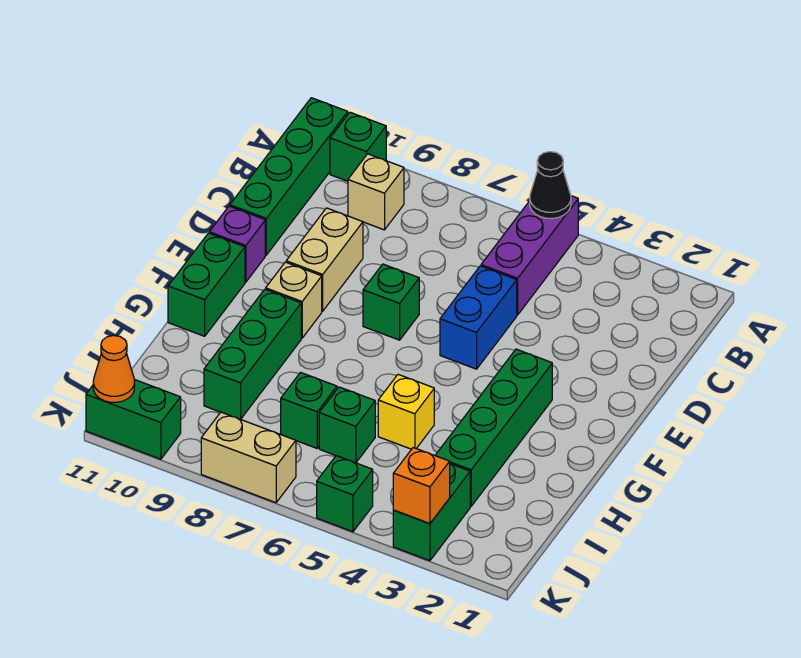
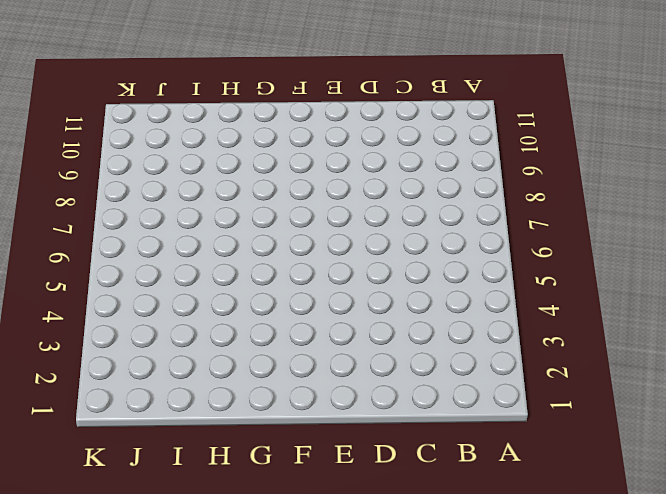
none -> purple 1x3 brick [481,196,578,315]
none -> green 1x1 brick [330,112,386,181]
none -> green 1x4 brick [230,98,348,255]

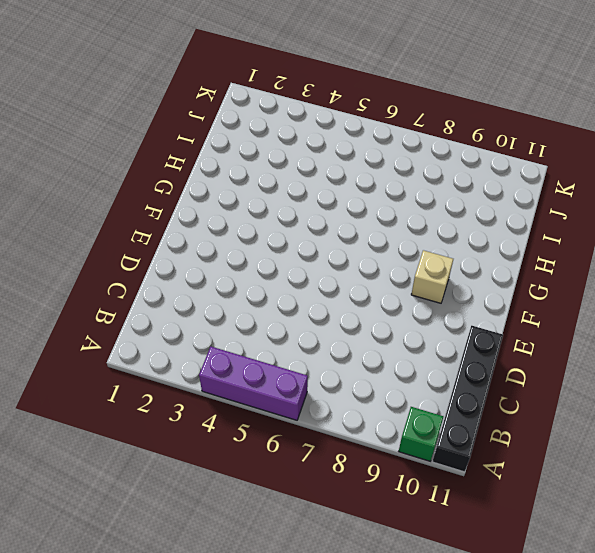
purple 1x3 brick [199,347,308,420] -> purple 1x3 brick turned to [481,196,578,315]
black 1x4 brick [432,326,503,472] -> green 1x4 brick [230,98,348,255]
none -> tan 1x1 brick [348,154,404,230]
none -> blue 1x2 brick [440,266,517,369]
none -> tan 1x2 brick [286,208,363,311]

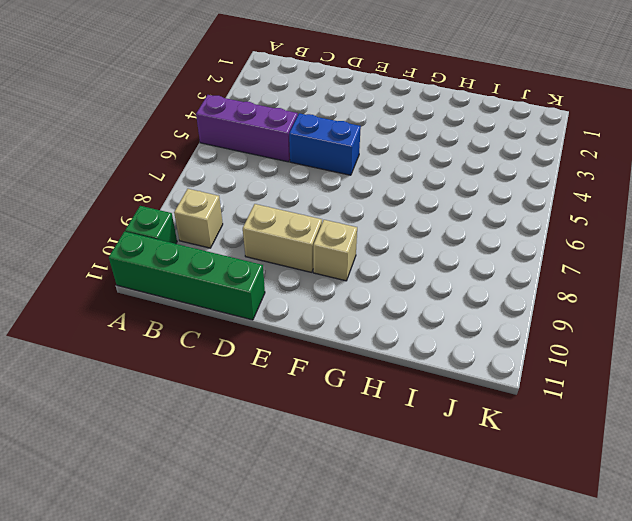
none -> green 1x1 brick [363,264,419,340]
none -> purple 1x1 brick [209,206,265,282]
none -> green 1x4 brick [435,349,552,506]

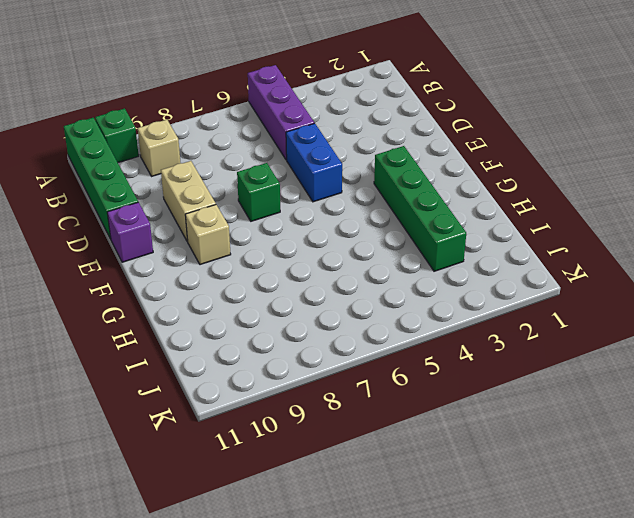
none -> green 1x2 brick [168,233,245,336]
none -> green 1x3 brick [204,289,301,419]
none -> yellow 1x1 brick [378,374,434,449]

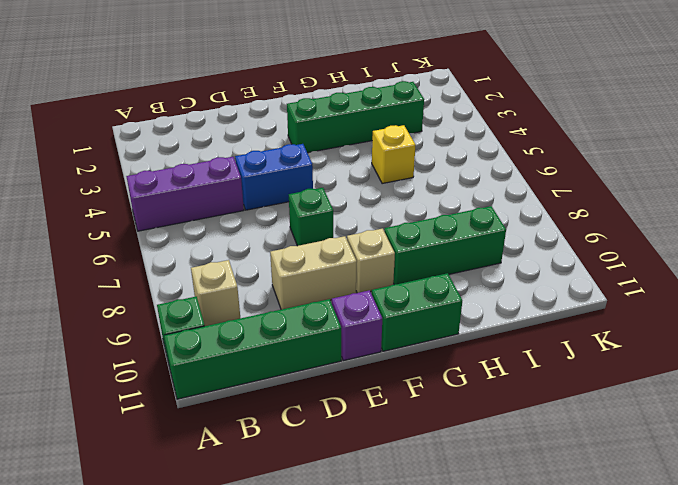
none -> green 1x1 brick [319,387,375,463]
none -> green 1x1 brick [281,373,337,448]
none -> green 1x2 brick [393,464,470,561]

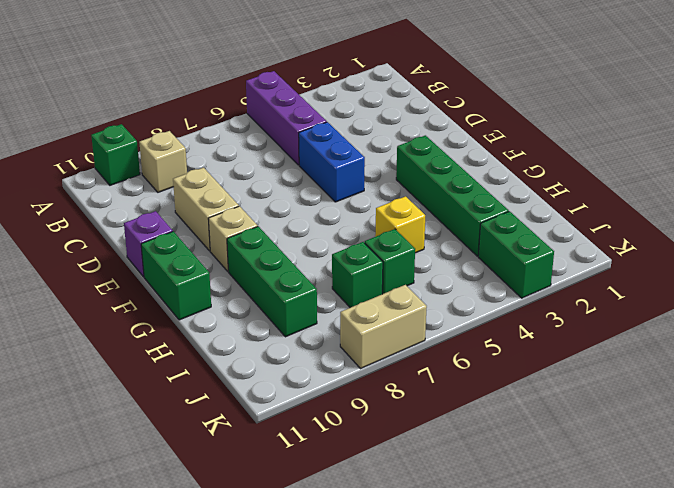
none -> green 1x4 brick [230,98,348,255]
none -> green 1x1 brick [363,264,419,340]
none -> green 1x1 brick [317,456,373,532]

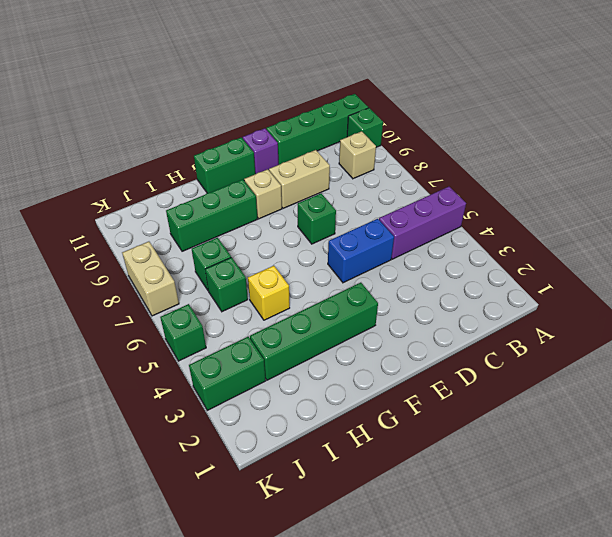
none -> green 1x2 brick [86,380,181,459]
none -> black 1x1 cone [530,152,571,219]
none -> orange 1x1 brick [393,448,450,524]

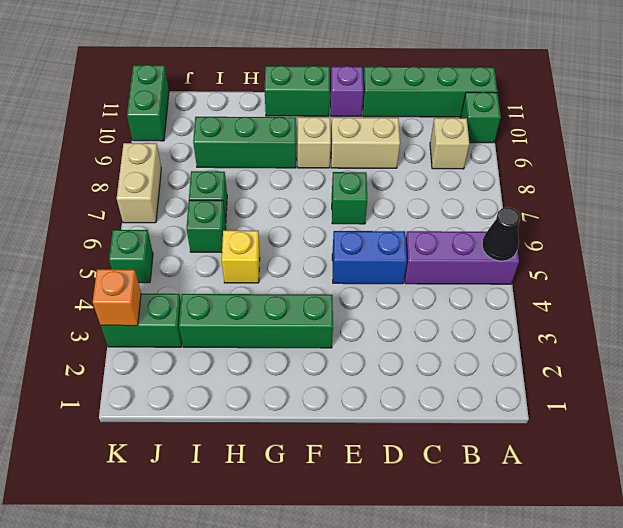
none -> orange 1x1 cone [93,335,135,402]

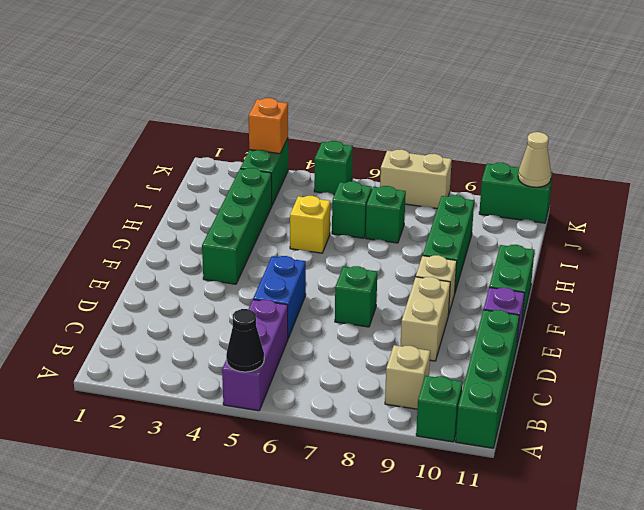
tan 1x1 cone [518,132,551,187] -> orange 1x1 cone [93,335,135,402]

